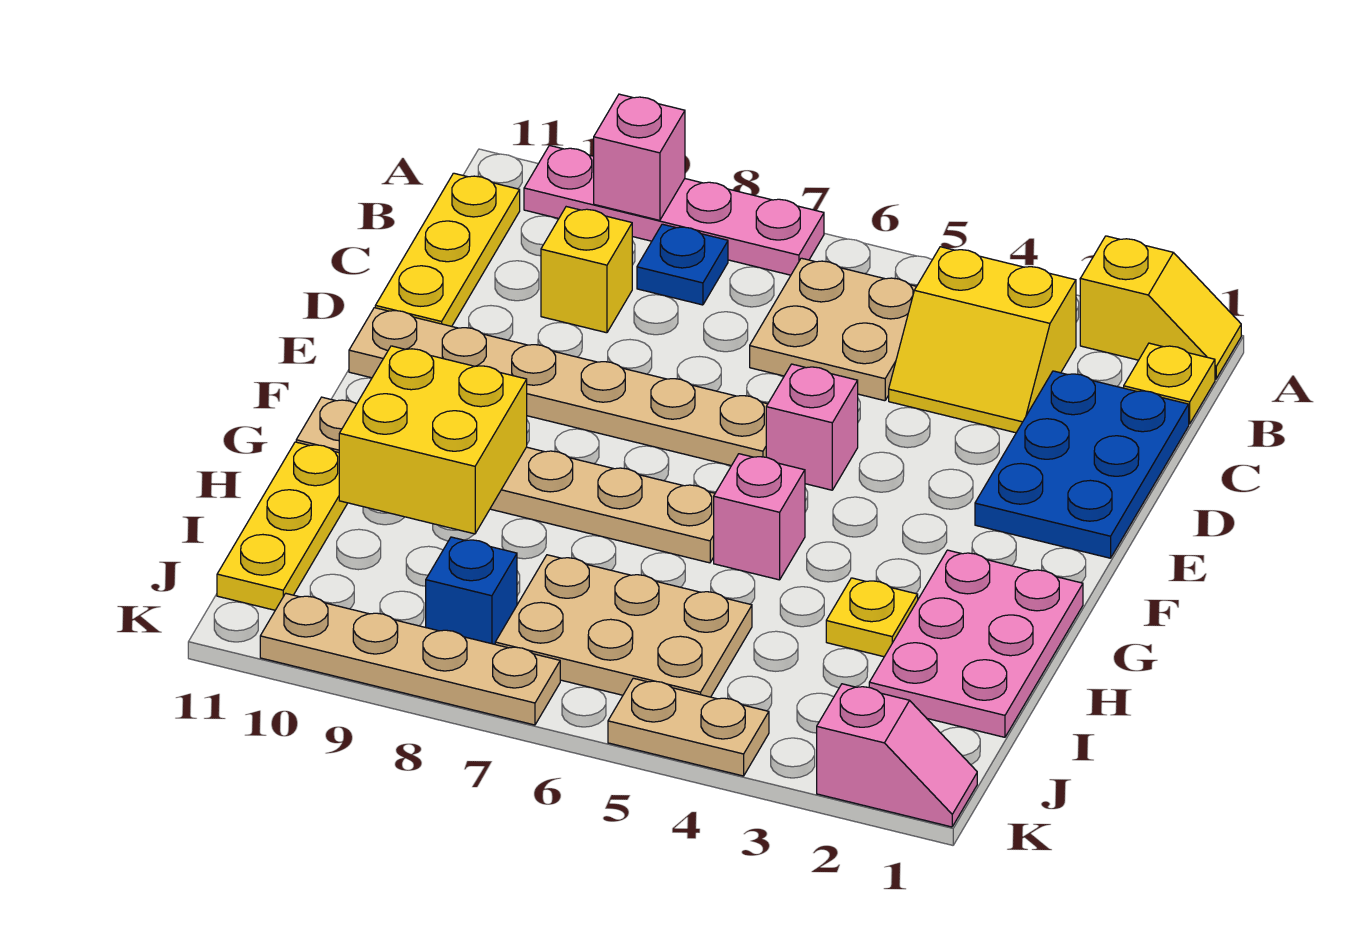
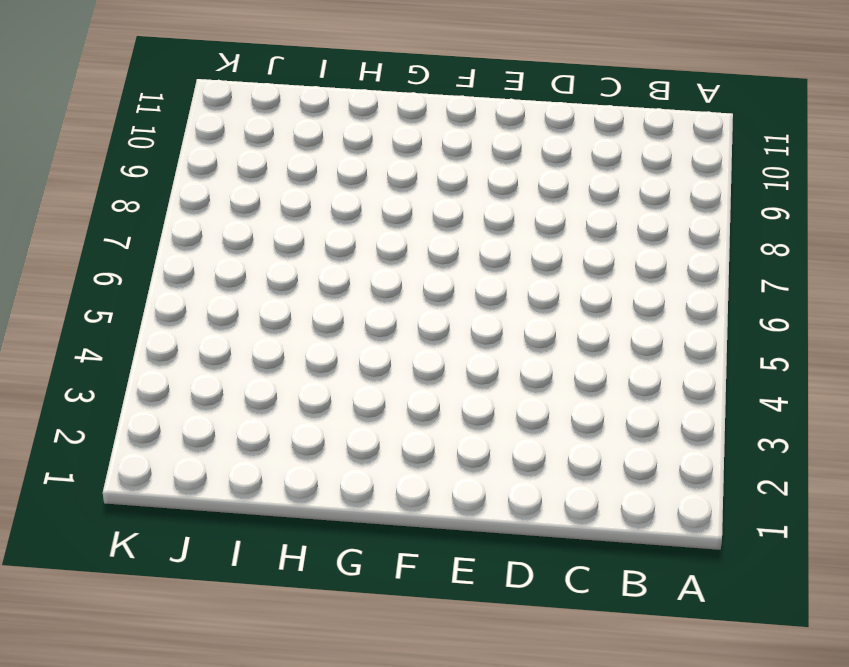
none -> yellow 1x2 slope [1080,236,1241,379]
none -> pink 1x4 plate [524,146,824,275]
none -> yellow 1x1 plate [1124,343,1215,424]

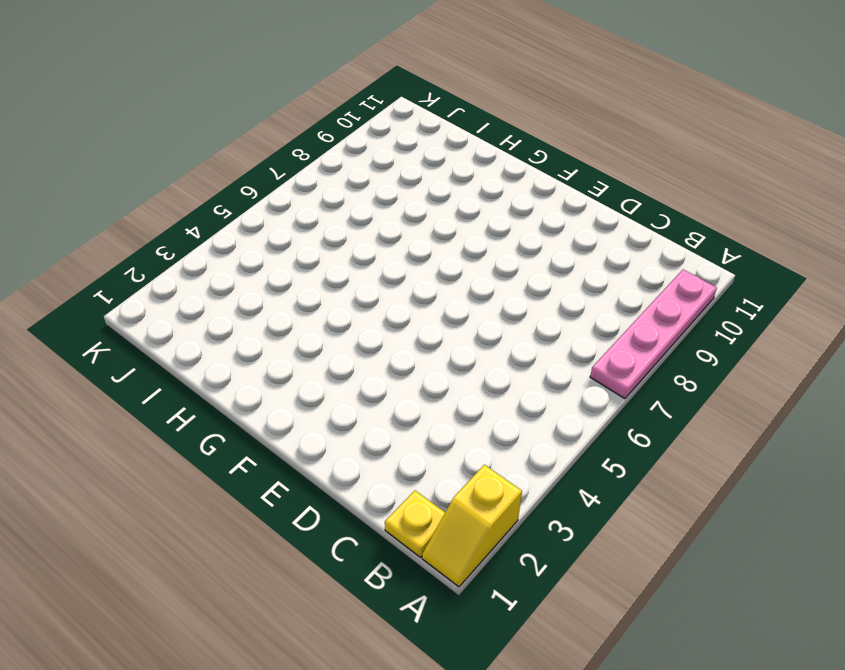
none -> yellow 2x2 slope [889,247,1076,433]
none -> tan 2x2 plate [750,258,916,401]
none -> blue 1x1 plate [637,224,728,305]

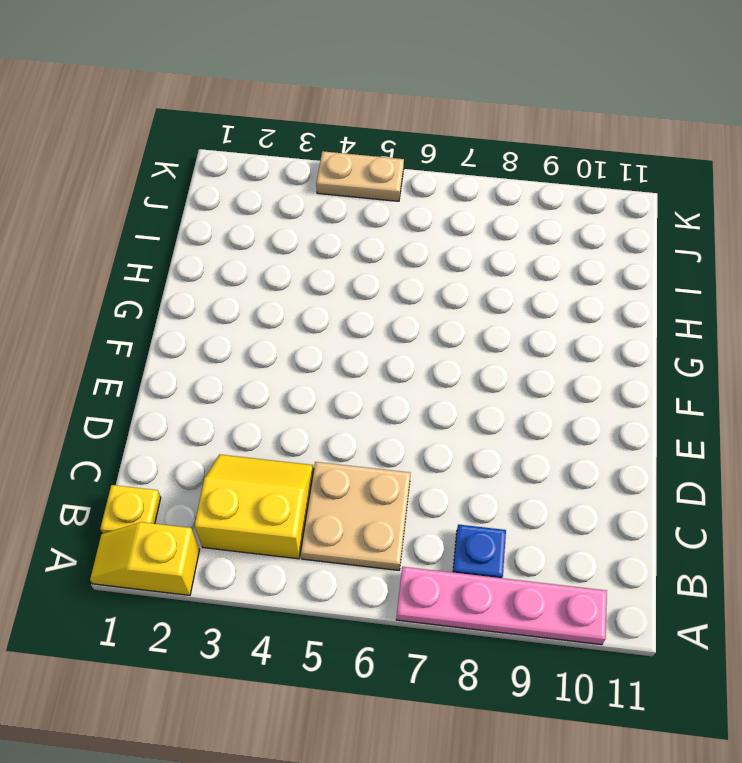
none -> yellow 1x3 plate [375,173,520,326]
none -> blue 2x3 plate [975,371,1189,558]
none -> yellow 1x1 brick [541,207,632,333]

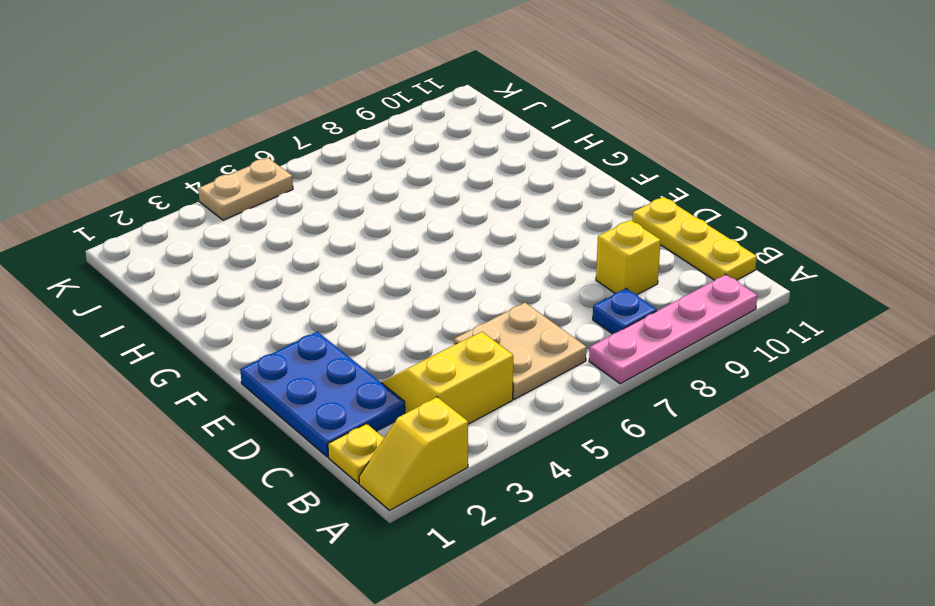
none -> pink 1x1 brick [766,364,858,490]
none -> tan 1x6 plate [349,308,768,466]
none -> pink 2x3 plate [869,550,1083,737]

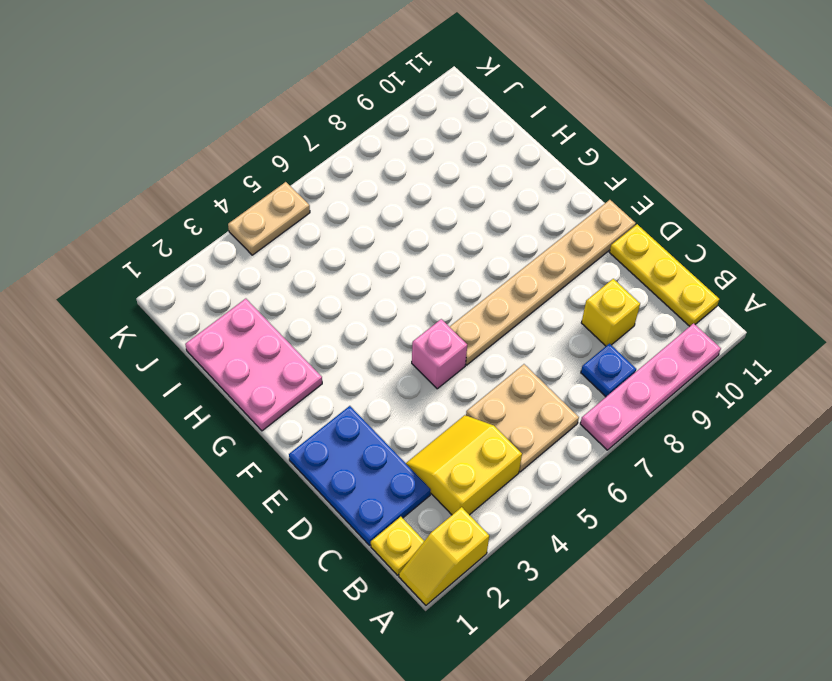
none -> pink 1x1 brick [714,454,805,580]
none -> tan 1x6 plate [296,397,715,563]
none -> yellow 1x1 plate [826,578,918,657]

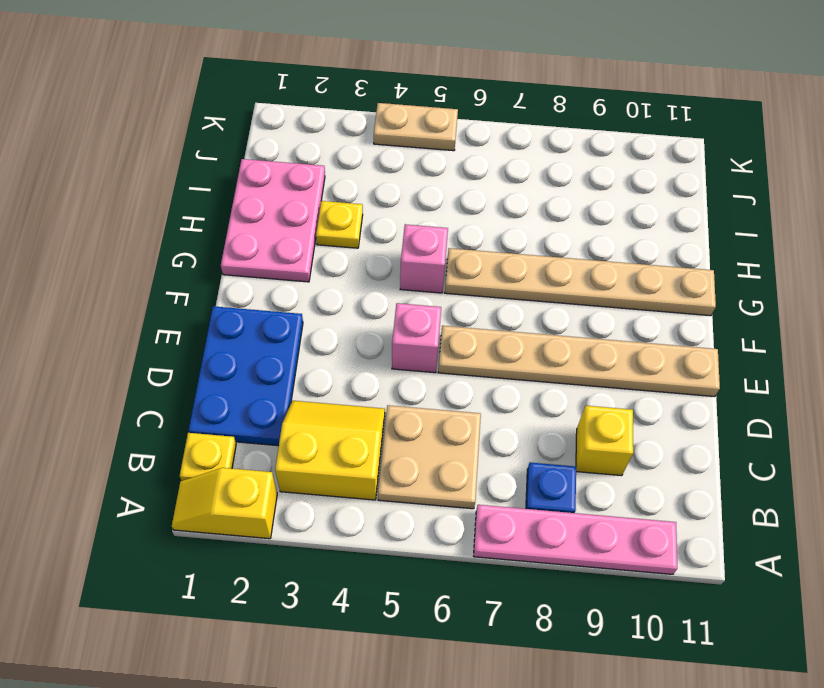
none -> yellow 1x3 plate [375,173,520,326]
none -> yellow 1x3 plate [217,442,347,610]
none -> tan 2x3 plate [495,555,752,697]

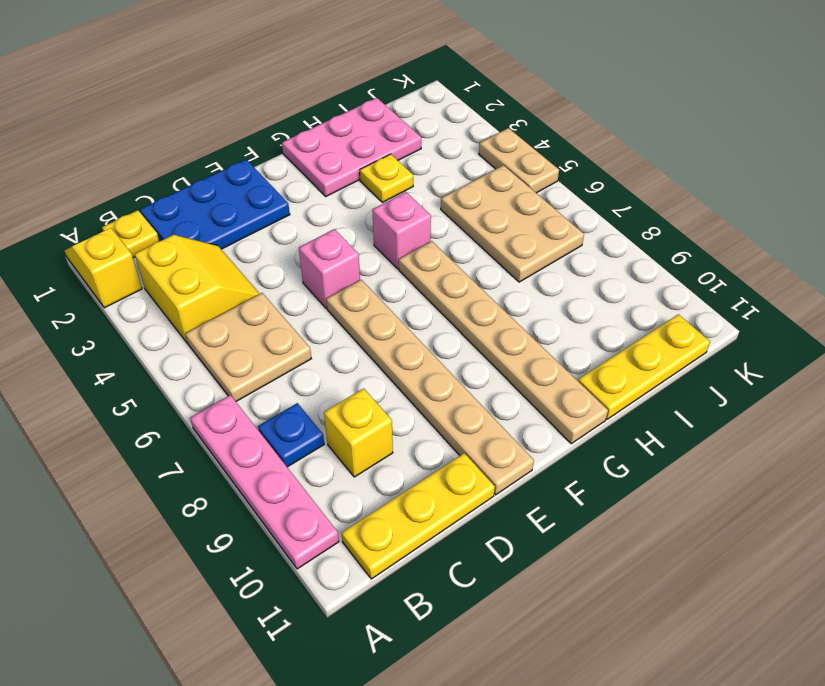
none -> blue 1x1 brick [426,537,517,644]
none -> pink 1x2 slope [817,684,977,827]
none -> tan 1x4 plate [260,593,560,725]

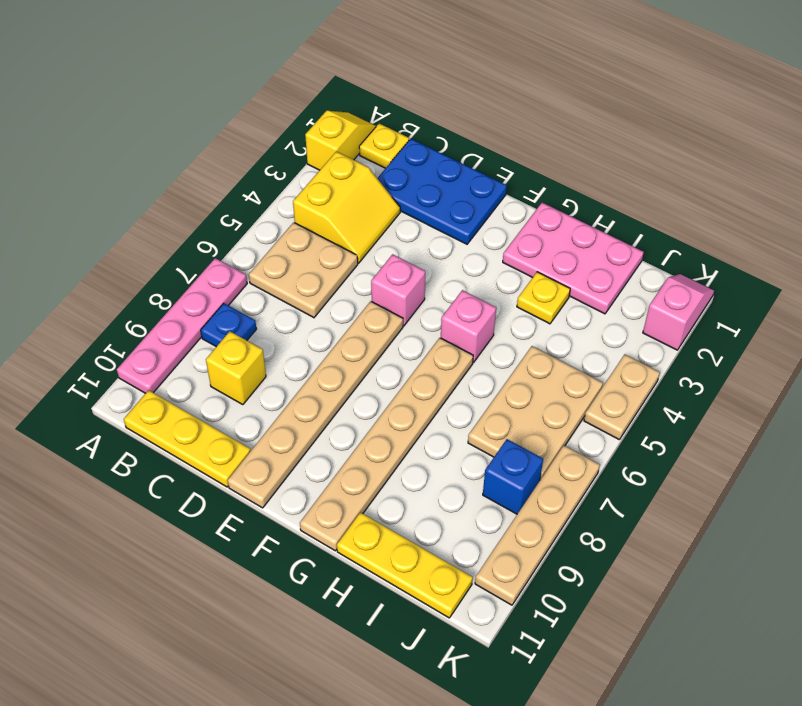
none -> pink 1x1 brick [594,94,685,220]
none -> yellow 2x2 brick [339,346,527,534]

